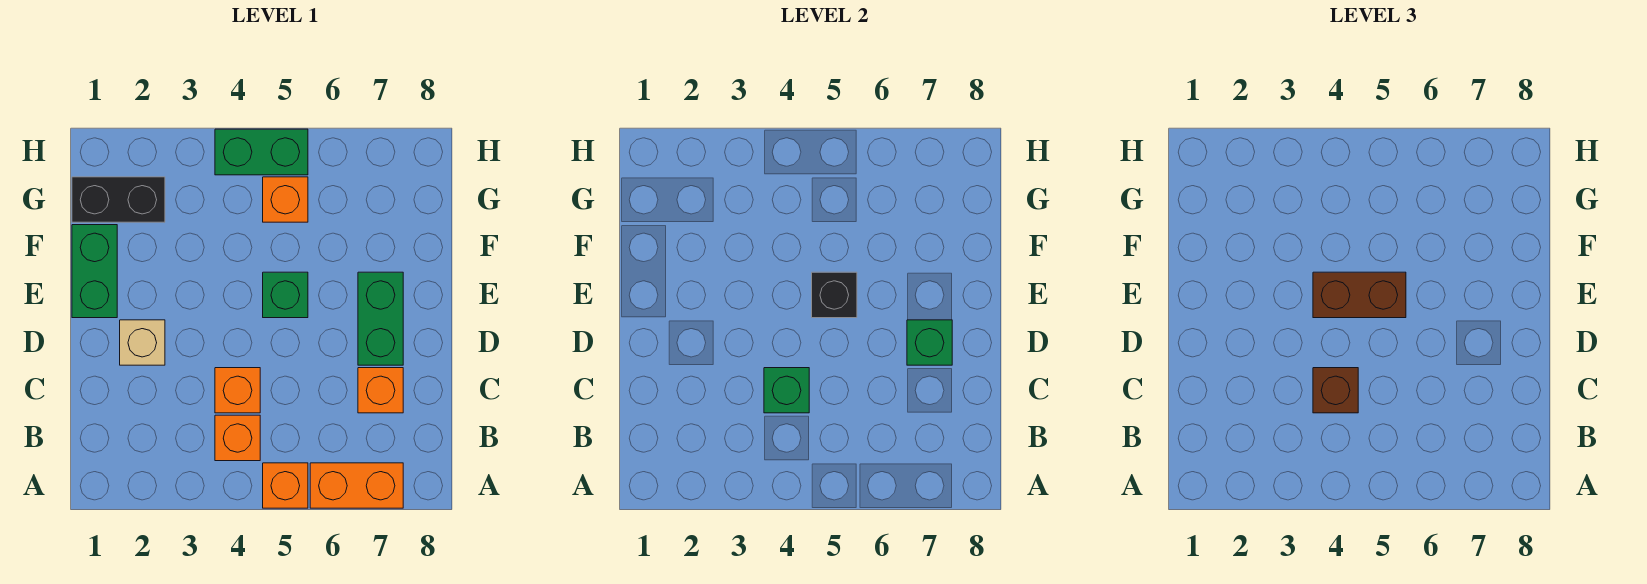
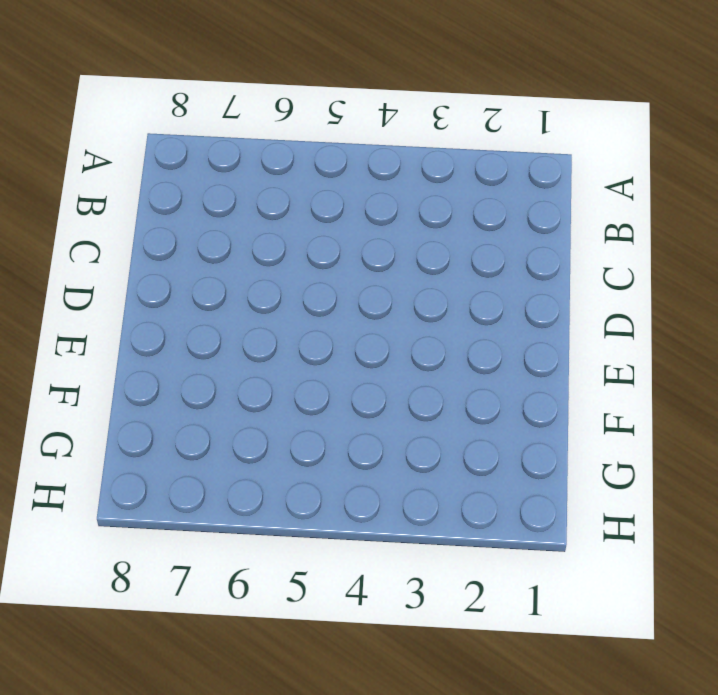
none -> orange 1x1 brick [263,463,308,508]
none -> orange 1x2 brick [310,463,403,508]
none -> orange 1x1 brick [215,415,260,461]

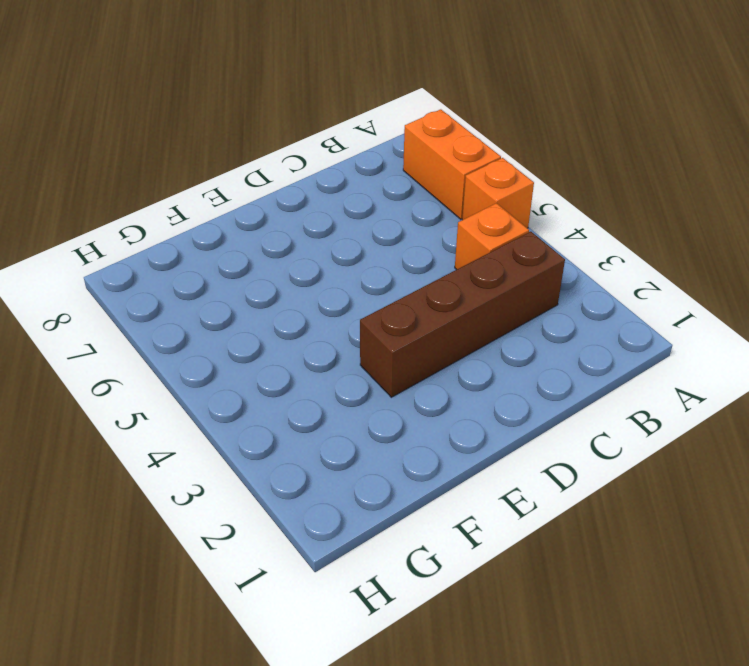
brown 1x4 brick [360,231,565,397] -> none
none -> orange 1x1 brick [215,368,260,413]
none -> orange 1x1 brick [358,368,403,413]
none -> tan 1x1 brick [120,320,165,365]

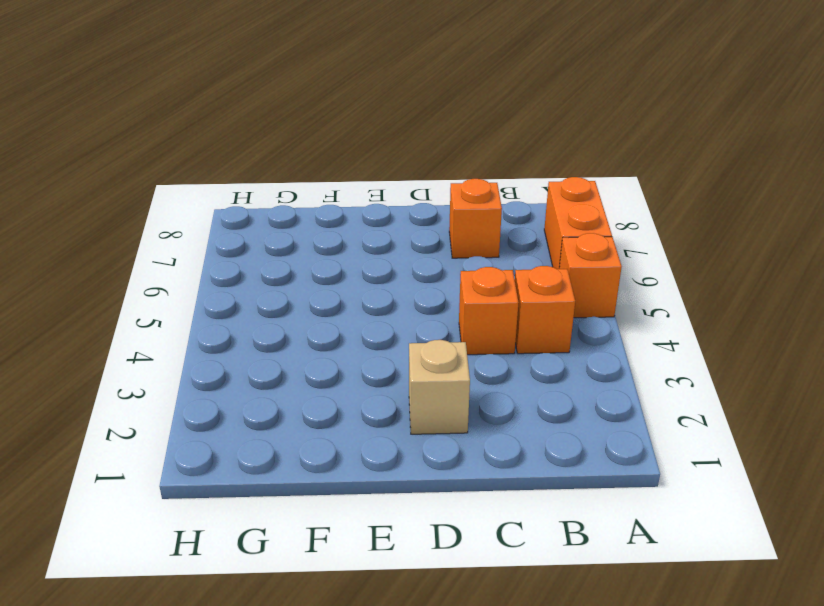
none -> green 1x2 brick [358,272,403,365]
none -> green 1x2 brick [72,225,117,318]
none -> green 1x1 brick [263,272,308,318]

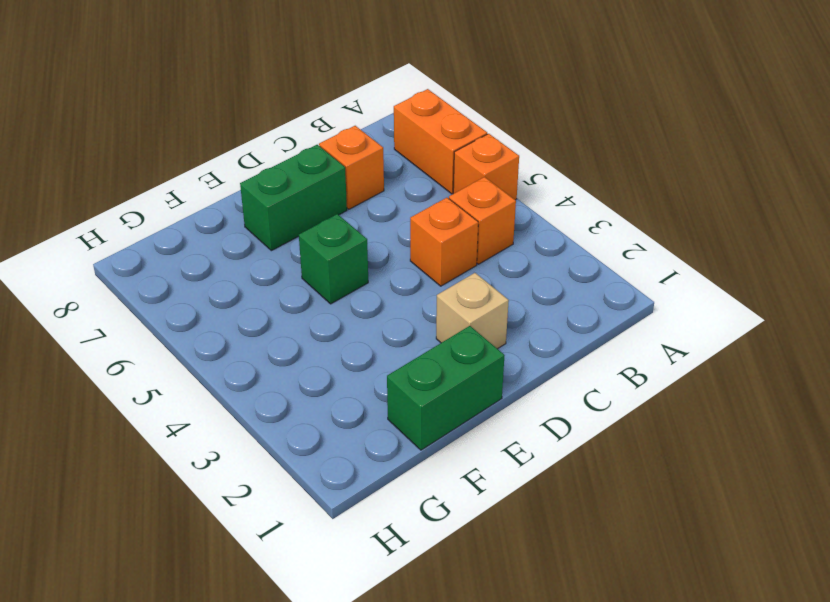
none -> black 1x2 brick [72,177,165,222]
none -> orange 1x1 brick [263,177,308,222]
none -> green 1x2 brick [215,129,308,175]

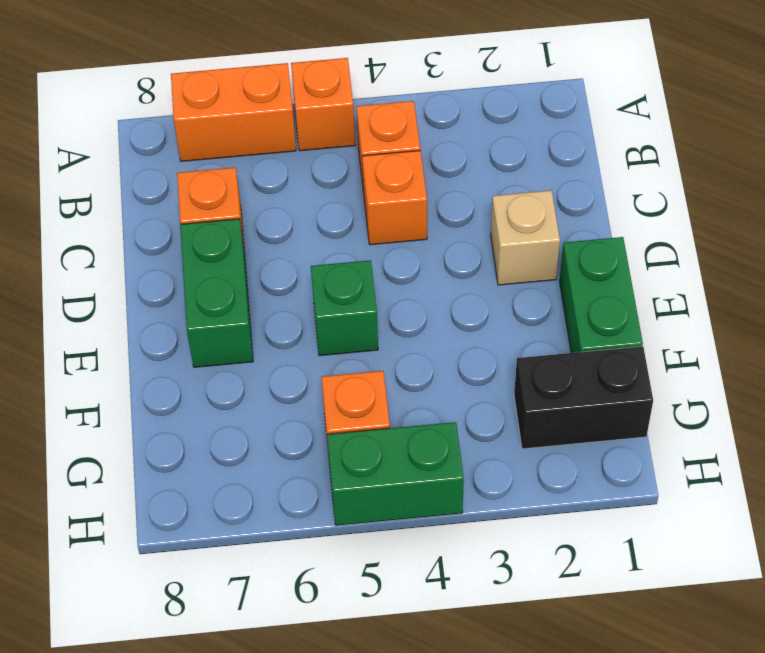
none -> green 1x1 brick [764,368,809,413]
none -> green 1x1 brick [907,320,952,365]
none -> black 1x1 brick [812,272,857,318]

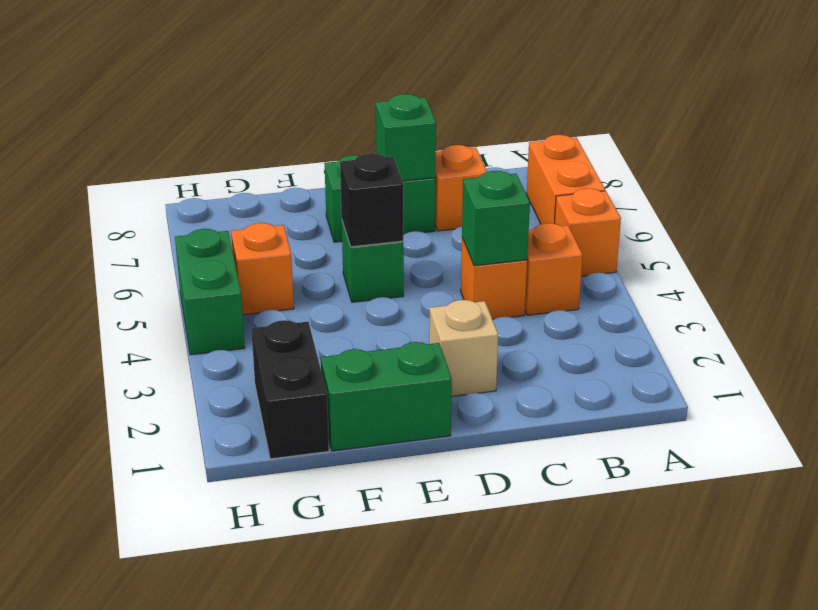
none -> brown 1x1 brick [1313,368,1358,413]
none -> brown 1x2 brick [1313,272,1406,318]

